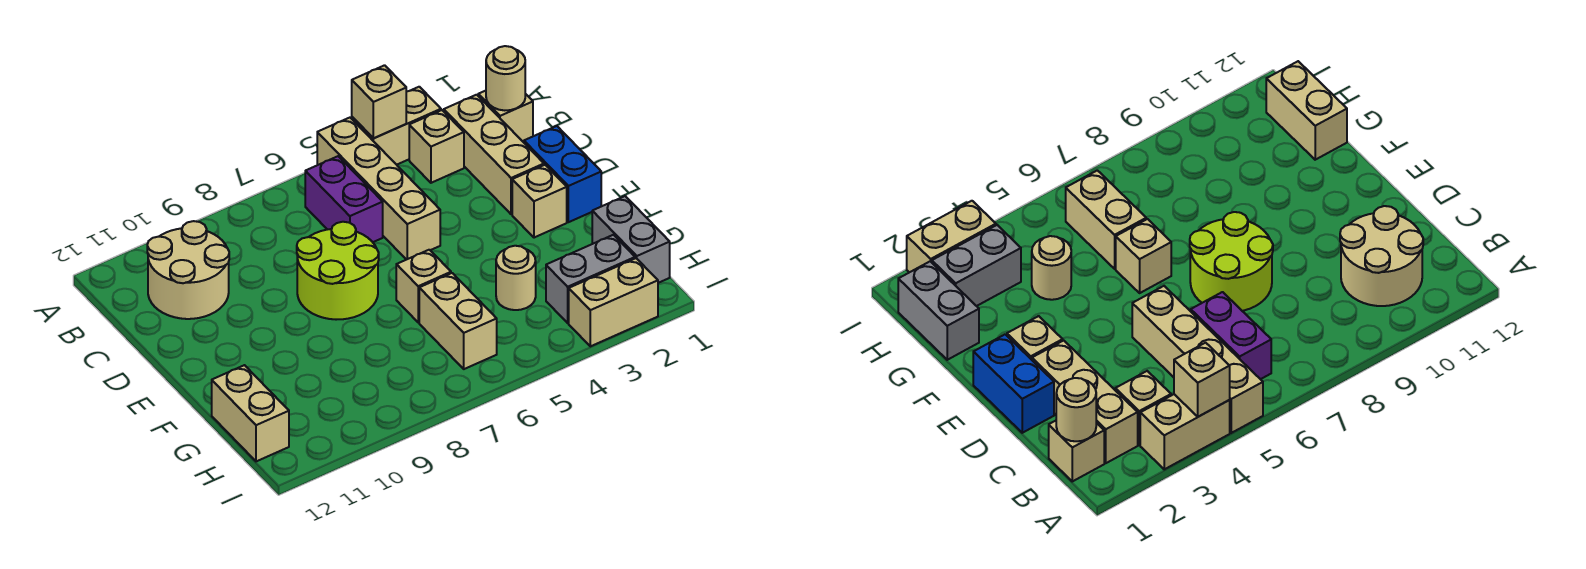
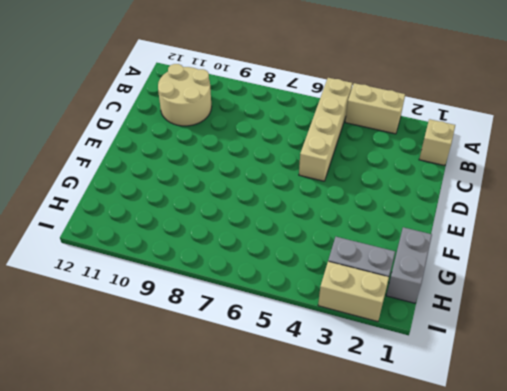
none -> tan 1x3 brick [444,95,544,214]
none -> tan 1x1 brick [409,110,464,183]
none -> purple 1x2 brick [305,156,383,242]

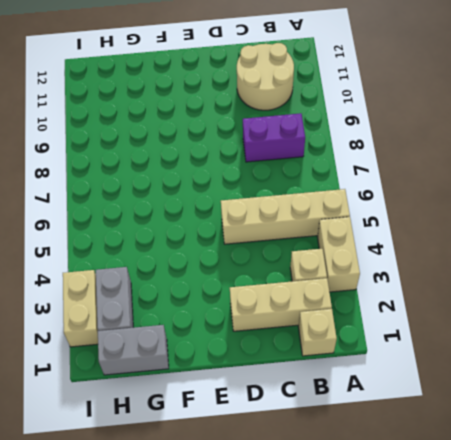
purple 1x2 brick [243,113,305,162] -> purple 1x2 brick moved to [305,156,383,242]
none -> blue 1x2 brick [524,126,601,222]
none -> lime 2x2 round brick [297,222,379,320]
none -> tan 1x1 brick [512,165,567,238]

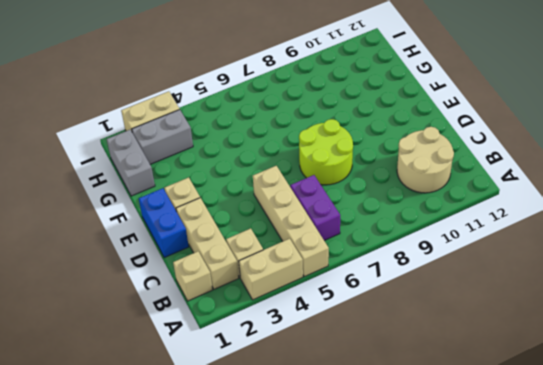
none -> tan 1x1 brick [396,250,451,322]
none -> tan 1x1 round brick [496,246,536,310]
none -> tan 1x2 brick [419,273,497,369]

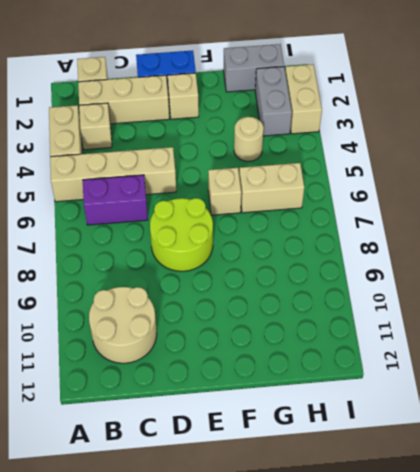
none -> tan 1x2 brick [212,365,289,461]
none -> tan 1x1 brick [352,65,406,138]
none -> tan 1x1 round brick [486,46,525,110]

